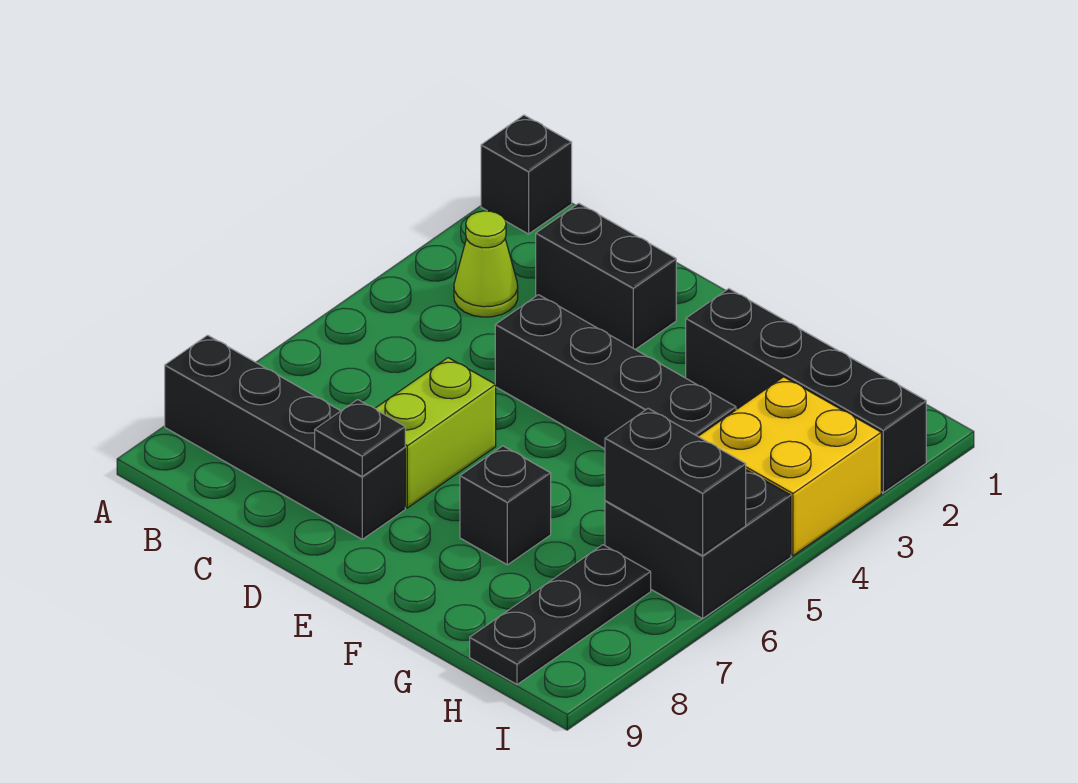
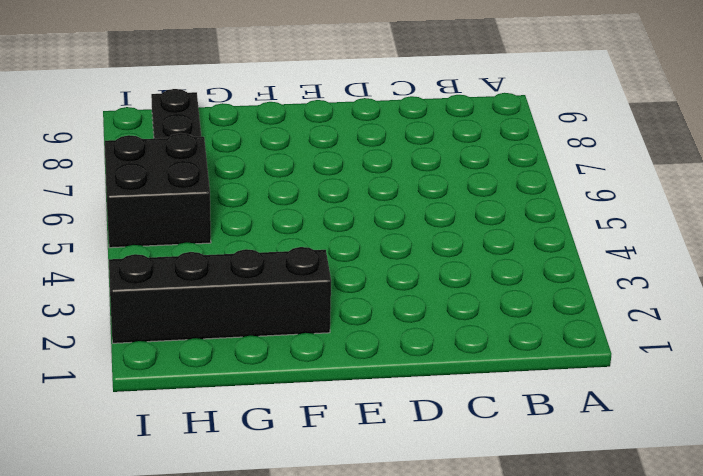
none -> black 1x1 brick [481,115,572,234]
none -> black 1x4 brick [165,335,405,539]
none -> lime 1x1 cone [454,211,518,317]

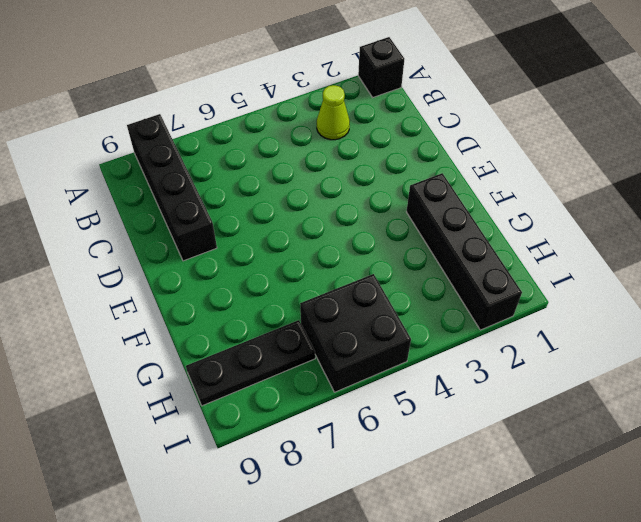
none -> black 1x2 brick [536,203,676,350]
none -> black 1x4 brick [495,295,736,449]
none -> lime 1x2 brick [375,358,496,508]

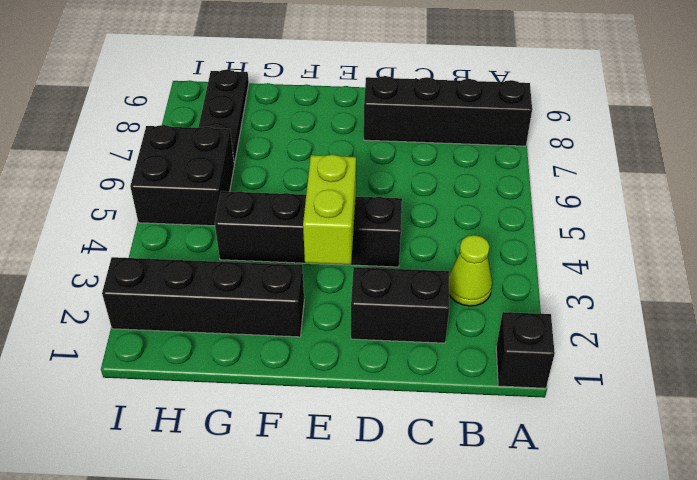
lime 1x2 brick [303,154,356,265] -> lime 1x2 brick moved to [375,358,496,508]
none -> black 1x1 brick [460,446,551,565]
none -> yellow 2x2 brick [698,377,881,556]
none -> black 1x1 plate [315,400,405,476]

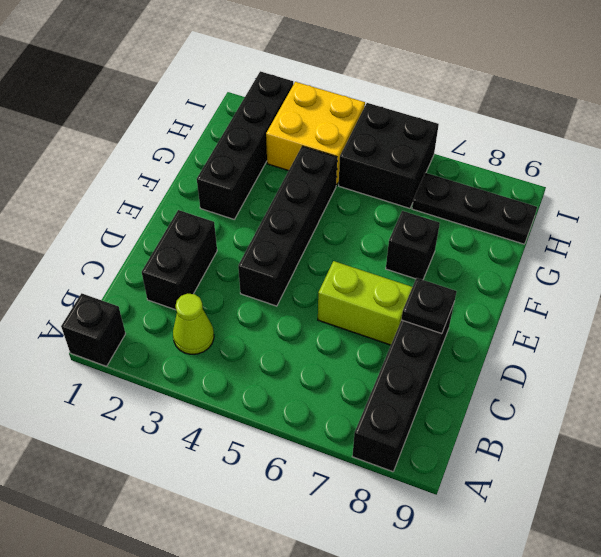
none -> black 1x2 brick [605,408,746,556]

